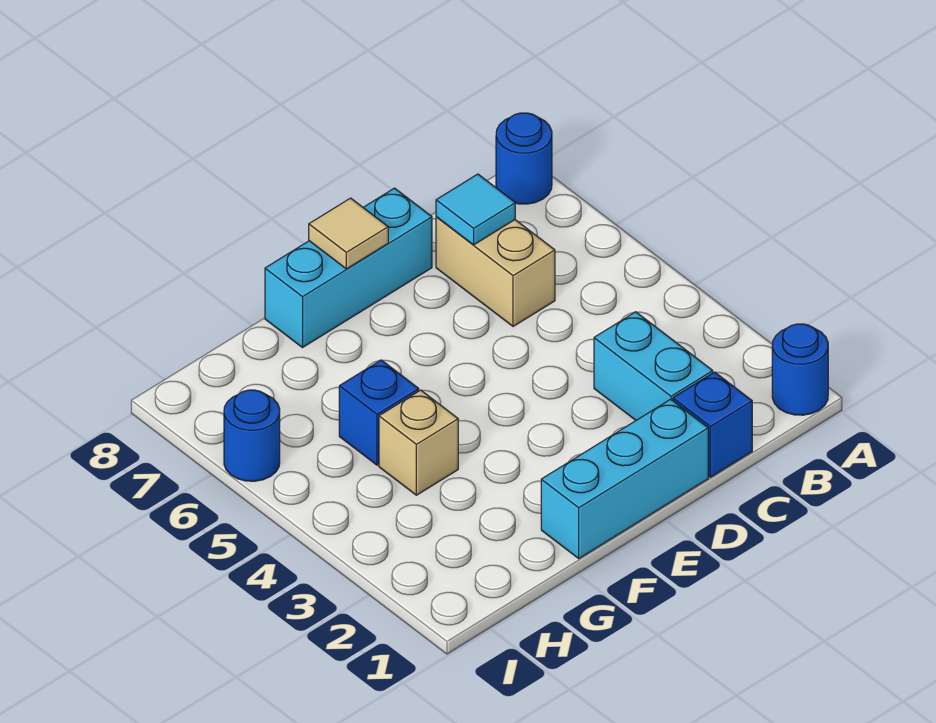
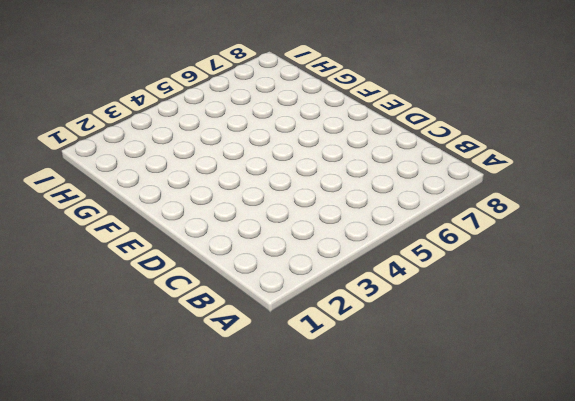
none -> blue 1x1 round brick [772,324,828,415]
none -> blue 1x1 round brick [496,113,552,204]
none -> blue 1x1 brick [673,372,752,477]

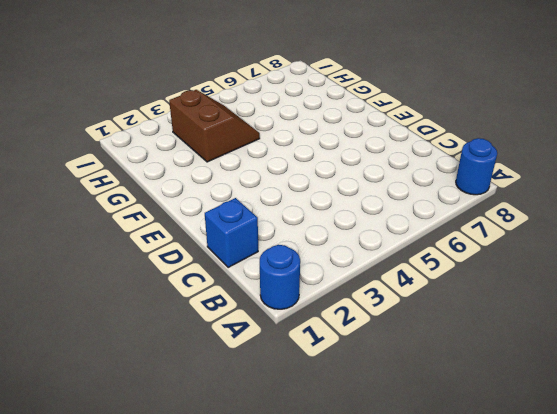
brown 2x2 slope [169,90,260,162] -> tan 1x1 brick [379,390,458,495]
none -> cyan 1x2 brick [594,312,713,420]
none -> tan 1x2 brick [436,217,555,326]
none -> cyan 1x3 brick [541,399,708,558]

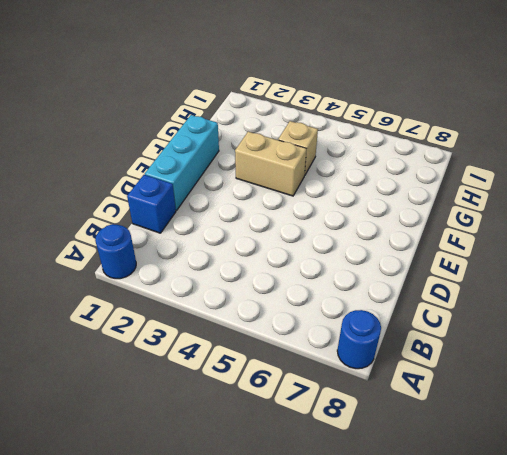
tan 1x2 brick [235,132,306,196] -> tan 1x2 brick moved to [436,217,555,326]
none -> cyan 1x2 brick [594,312,713,420]
none -> cyan 1x3 brick [265,188,432,347]
none -> blue 1x1 brick [339,360,419,465]

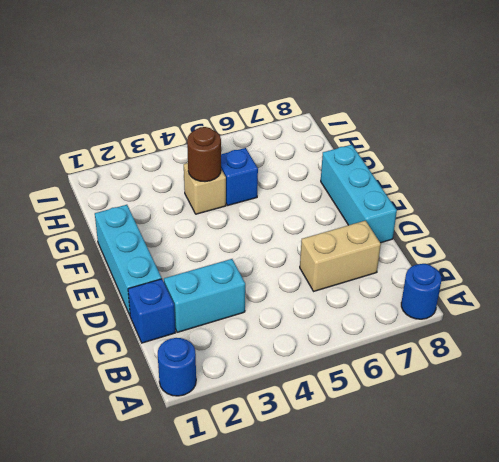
brown 1x1 round brick [187,127,221,182] -> none
none -> blue 1x1 round brick [224,390,280,481]
none -> cyan 1x1 tile [436,174,515,245]
none -> tan 1x1 tile [309,198,388,269]

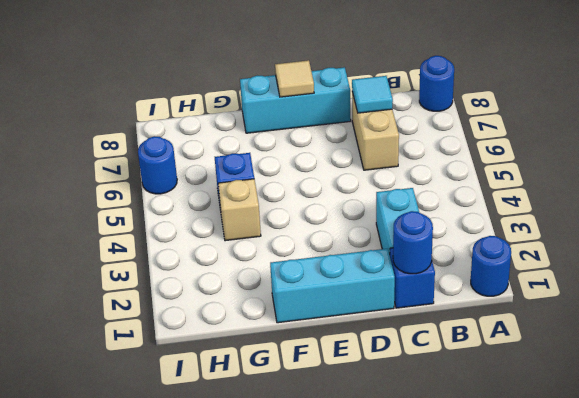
blue 1x1 round brick [393,211,433,274] -> none

